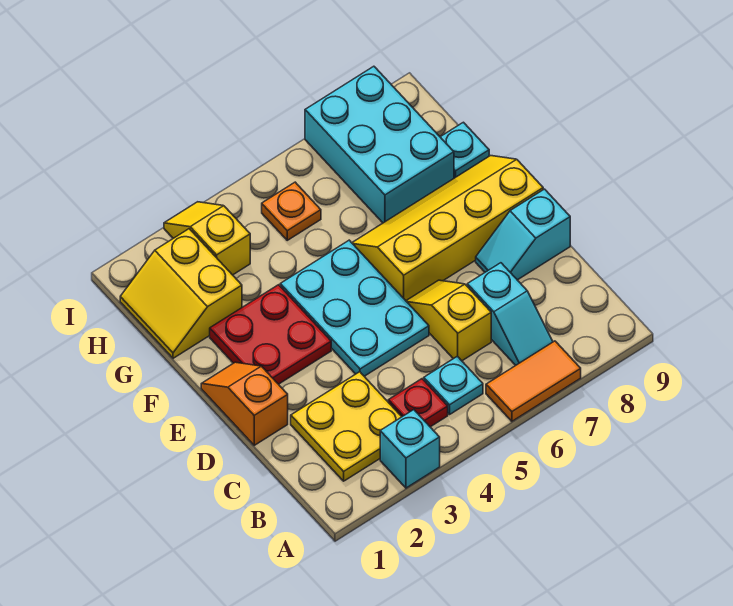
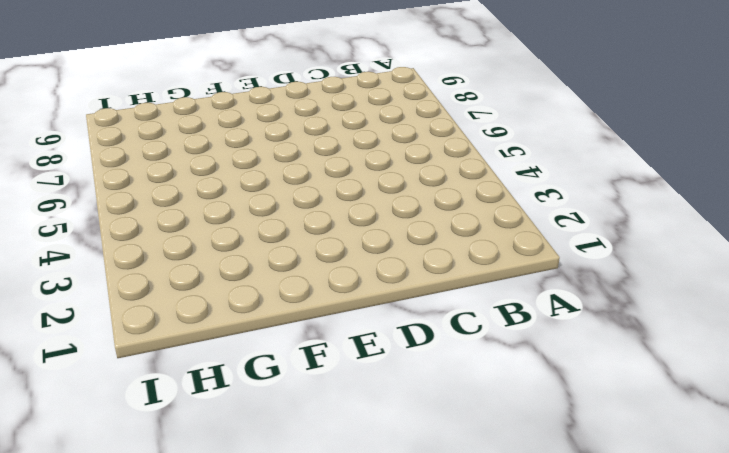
none -> cyan 1x1 brick [380,410,440,488]
none -> orange 1x2 tile [486,341,581,421]
none -> yellow 2x2 plate [291,372,402,481]

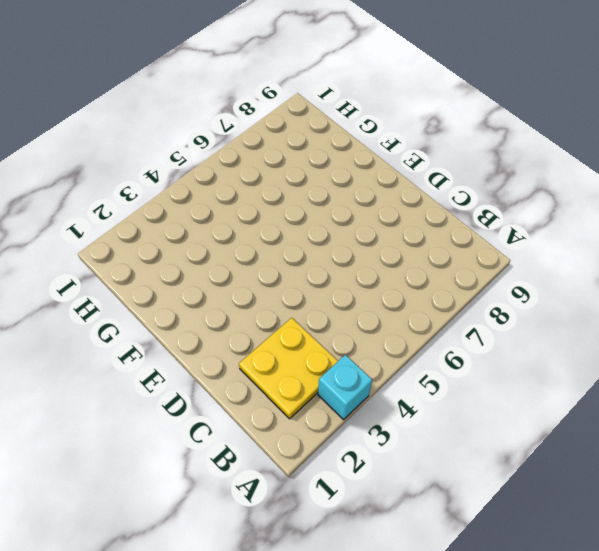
none -> orange 1x2 tile [486,341,581,421]
none -> red 1x1 plate [388,379,448,427]
none -> cyan 1x1 plate [424,356,483,414]

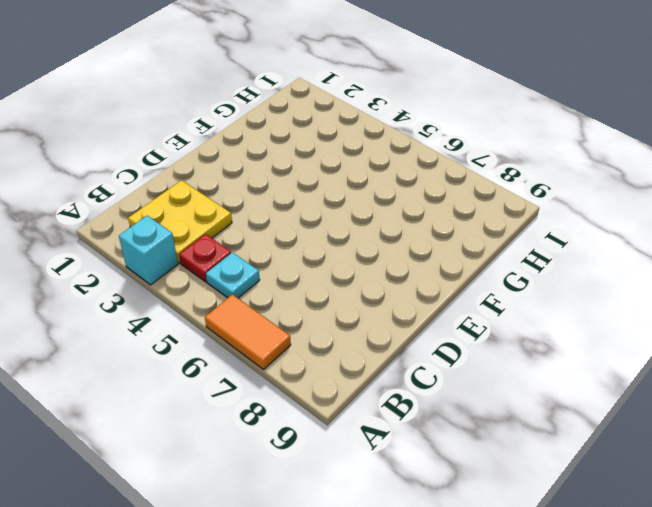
none -> cyan 1x2 slope [467,263,553,365]
none -> yellow 1x2 slope [406,280,491,361]
none -> orange 1x2 slope [201,362,288,445]

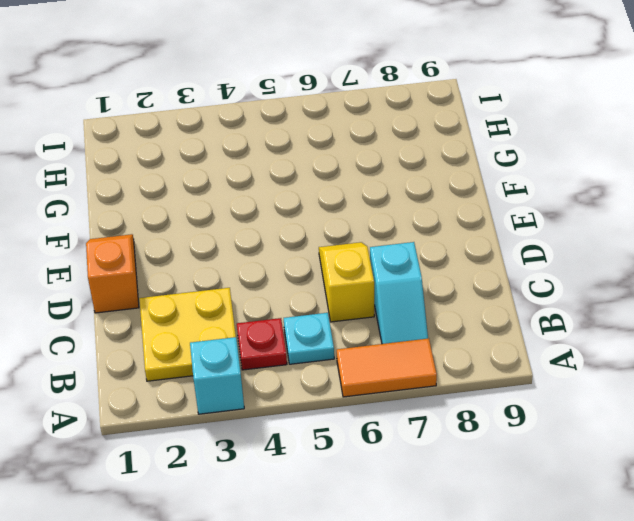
none -> cyan 2x3 plate [280,240,429,376]
none -> cyan 1x2 slope [476,189,570,280]
none -> red 2x2 plate [210,285,331,384]

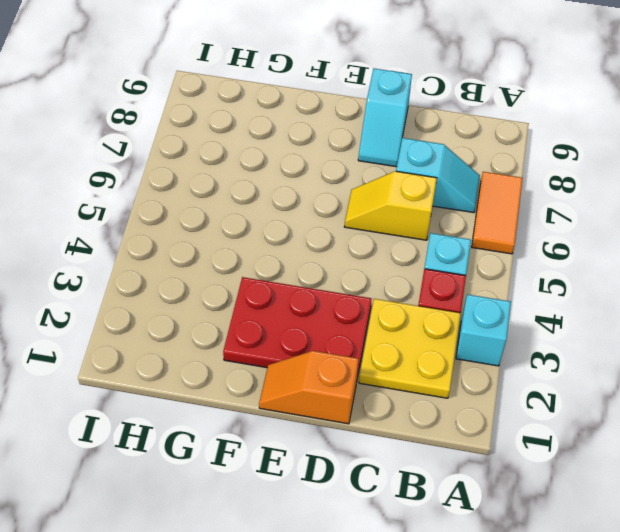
red 2x3 plate [223,277,372,378] -> red 2x2 plate [210,285,331,384]
none -> cyan 2x3 plate [280,240,429,376]
none -> yellow 2x4 slope [352,156,543,301]
none -> yellow 2x2 slope [120,229,242,358]

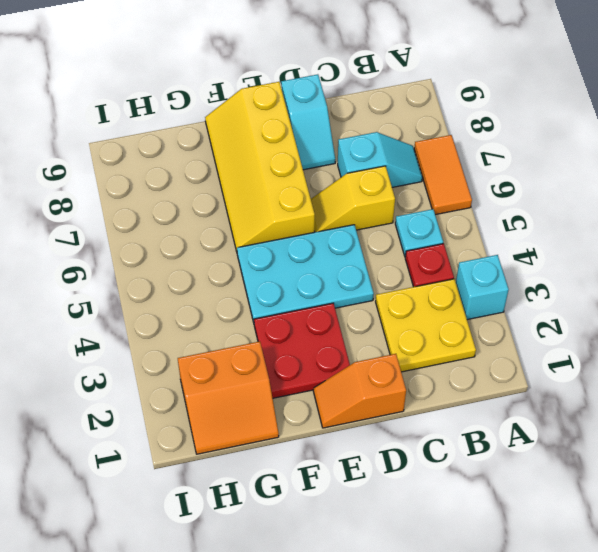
orange 2x2 slope [178,341,279,454] -> yellow 2x2 slope [120,229,242,358]
none -> cyan 2x3 brick [305,66,454,223]
none -> cyan 1x1 plate [441,122,489,178]
none -> yellow 1x2 slope [164,202,250,275]

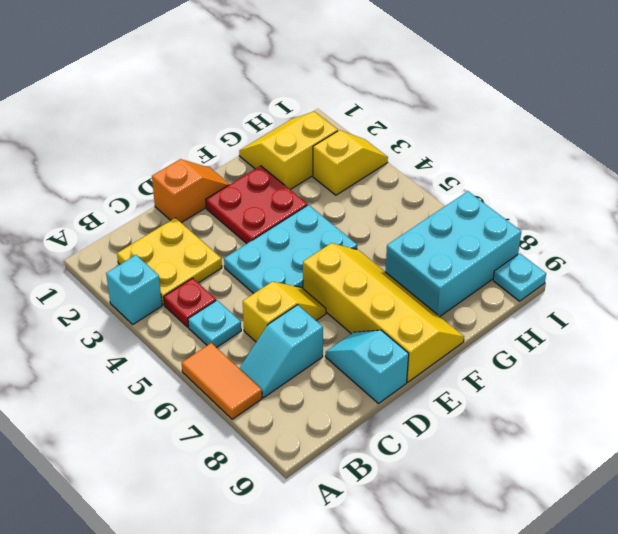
cyan 1x1 plate [493,253,546,301] -> cyan 1x1 plate moved to [441,122,489,178]
none -> orange 1x1 plate [262,182,321,240]

